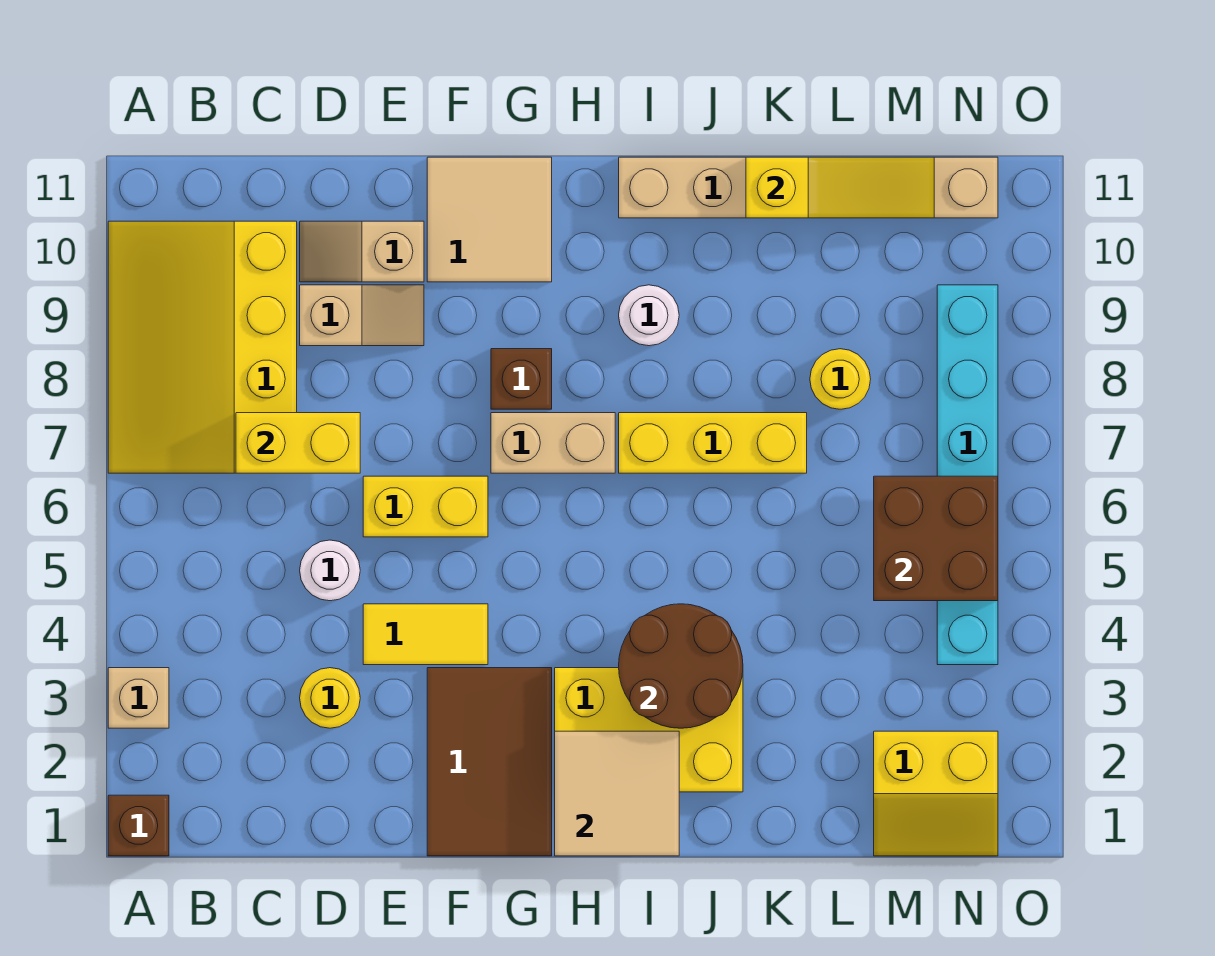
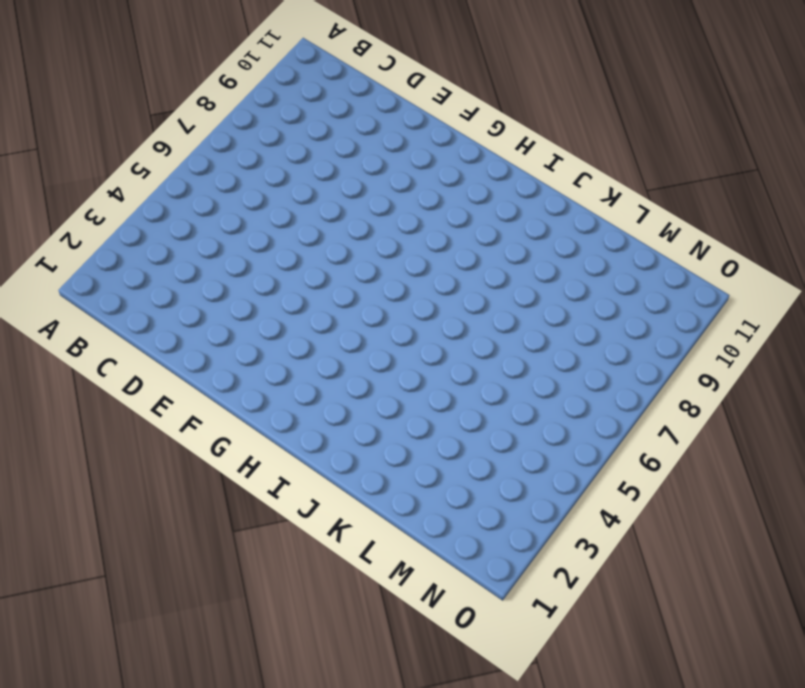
none -> brown 1x1 brick [108,795,169,856]
none -> tan 1x1 brick [108,668,169,728]
none -> yellow 3x4 slope [108,221,297,473]

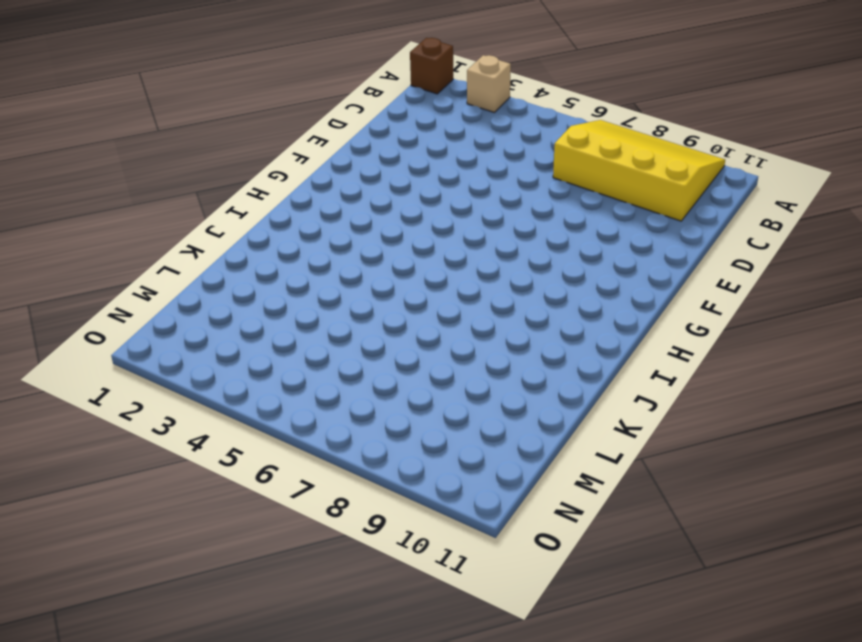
none -> yellow 1x1 round brick [300,668,360,728]
none -> white 1x1 round brick [300,540,360,601]
none -> tan 1x2 slope [300,285,424,346]

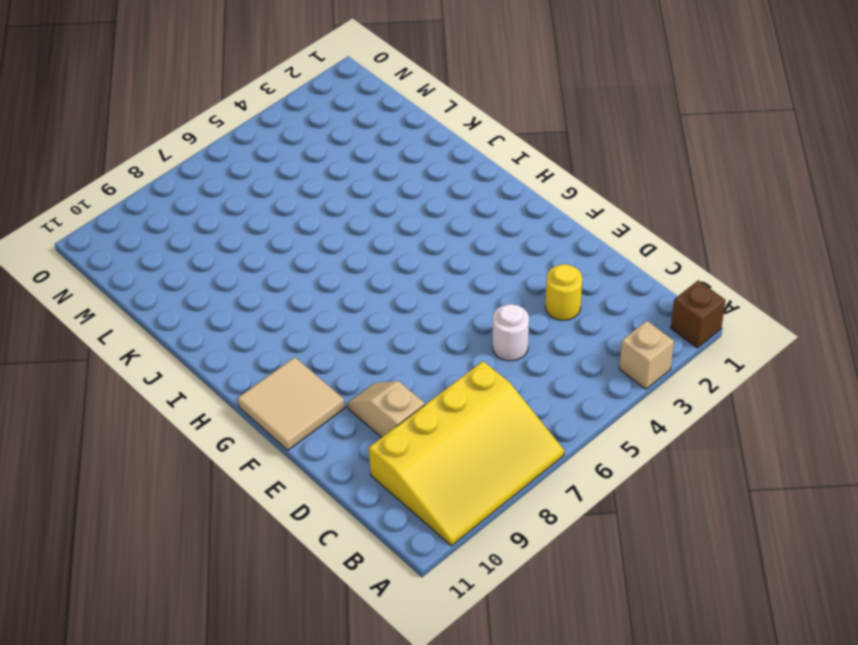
none -> tan 1x2 slope [300,221,424,282]
none -> yellow 1x2 tile [363,604,488,665]
none -> yellow 1x2 brick [363,476,488,537]

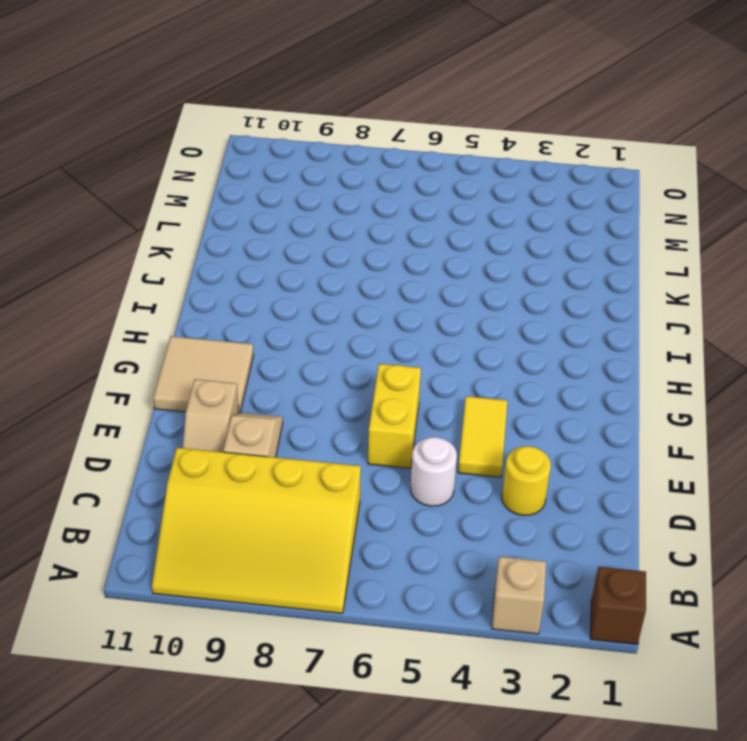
none -> brown 2x3 tile [427,668,552,856]
none -> tan 1x2 brick [491,413,615,473]
none -> brown 1x1 brick [491,349,552,409]

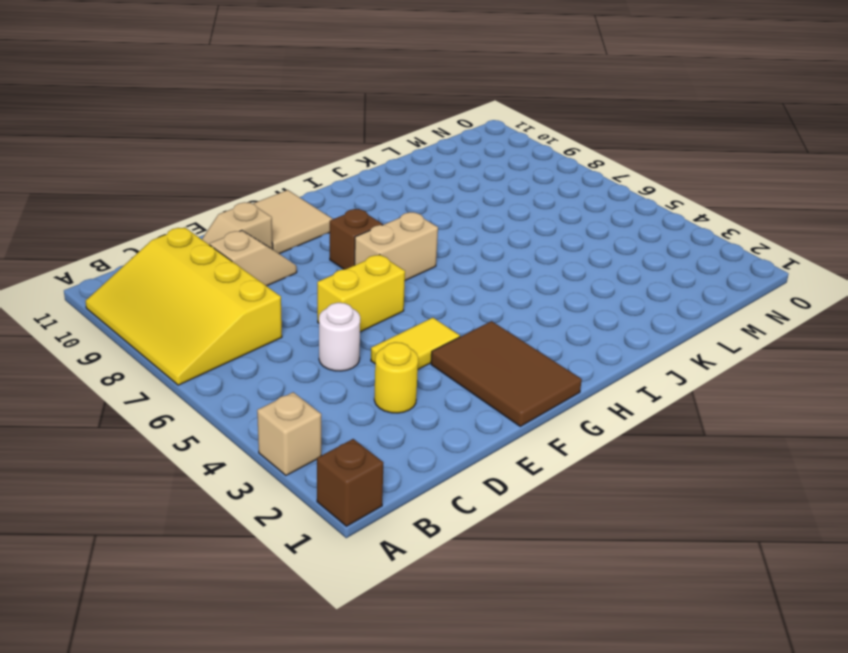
none -> yellow 2x3 brick [555,668,743,792]
none -> yellow 1x3 brick [619,413,807,473]
none -> white 1x1 round brick [619,285,679,346]

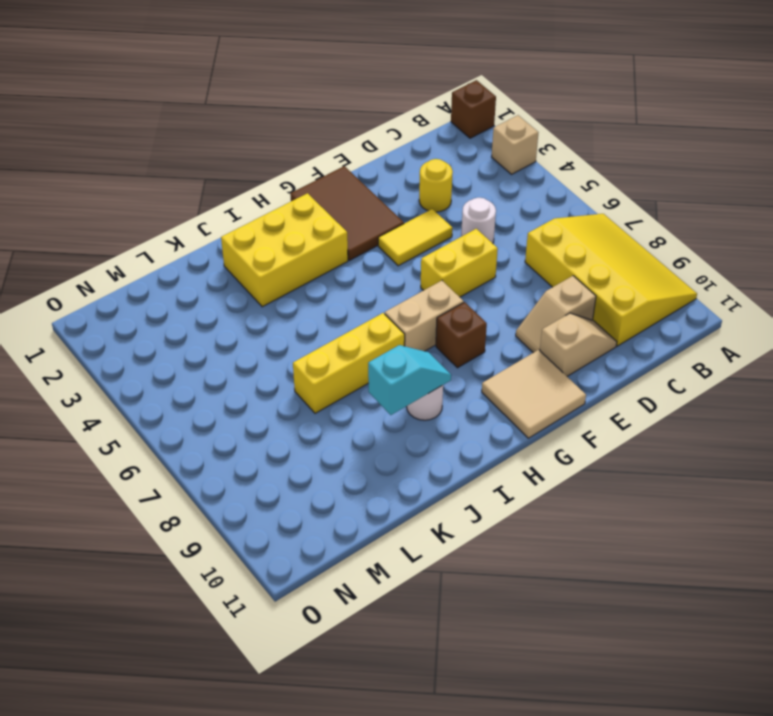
cyan 1x2 slope [368,345,451,415] -> none
none -> tan 1x6 brick [619,157,998,218]
none -> yellow 1x1 round brick [810,349,871,409]
none -> yellow 2x2 slope [874,731,998,856]

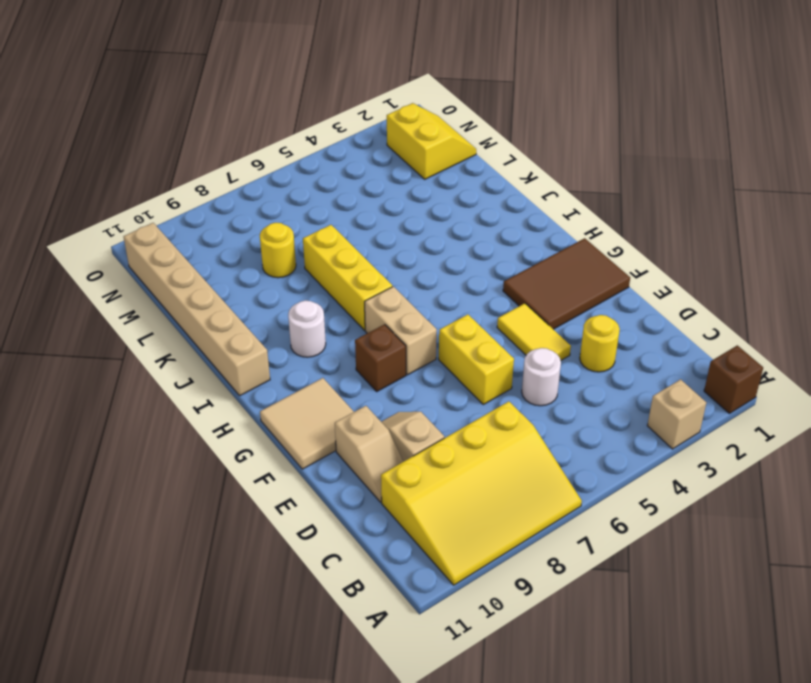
none -> yellow 2x3 brick [555,668,743,792]
none -> cyan 1x6 brick [937,285,998,665]
none -> yellow 1x2 brick [236,413,360,473]

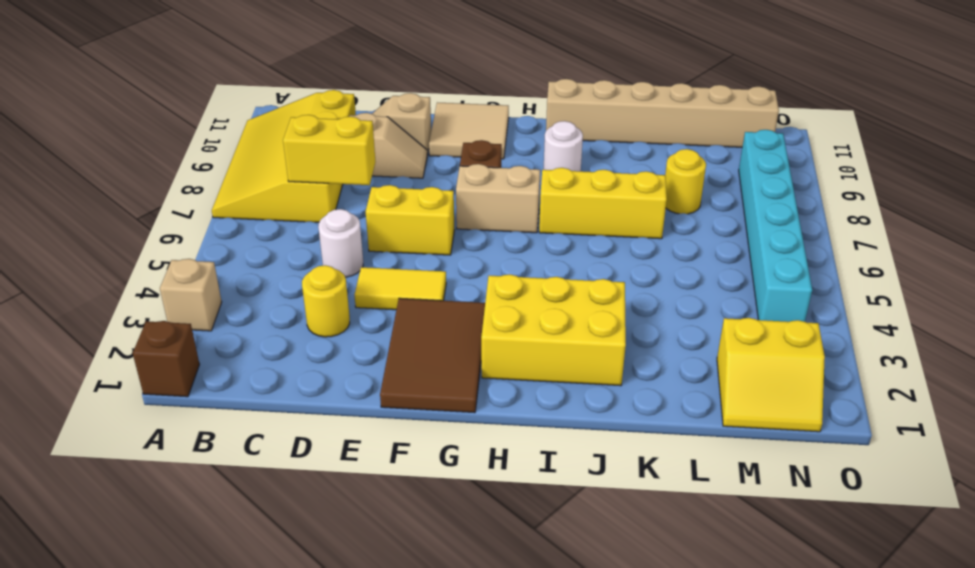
none -> tan 2x2 tile [555,731,679,856]
none -> brown 2x2 round brick [619,604,743,728]
none -> yellow 1x3 slope [746,157,934,218]

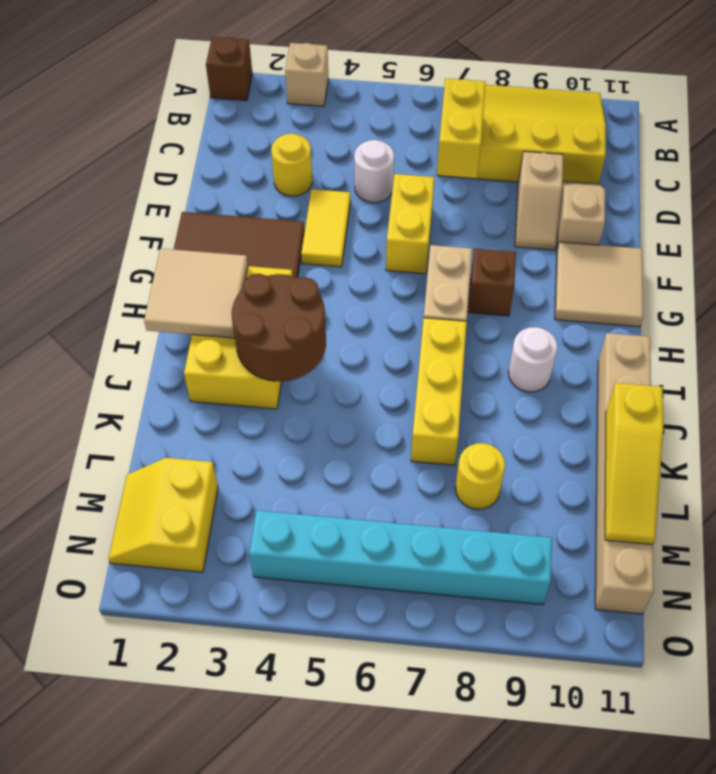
none -> brown 2x2 brick [874,476,998,601]

